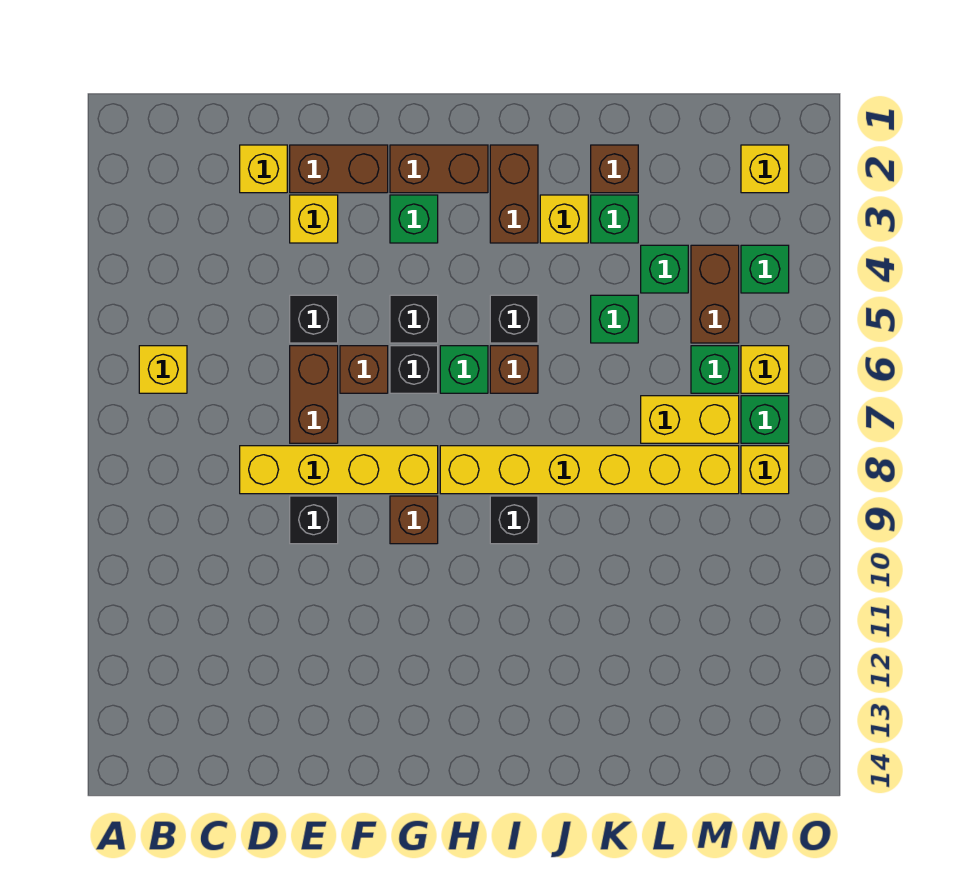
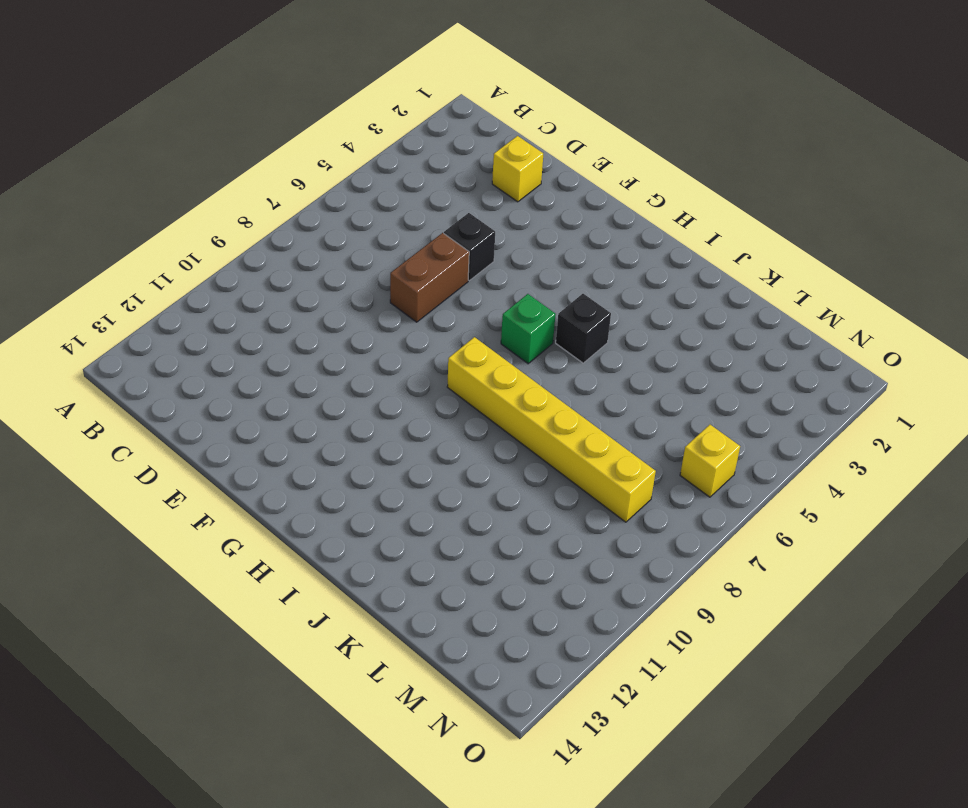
none -> yellow 1x1 brick [139,346,187,393]
none -> yellow 1x4 brick [240,446,438,494]
none -> brown 1x2 brick [290,145,388,193]
none -> yellow 1x1 brick [290,195,338,243]

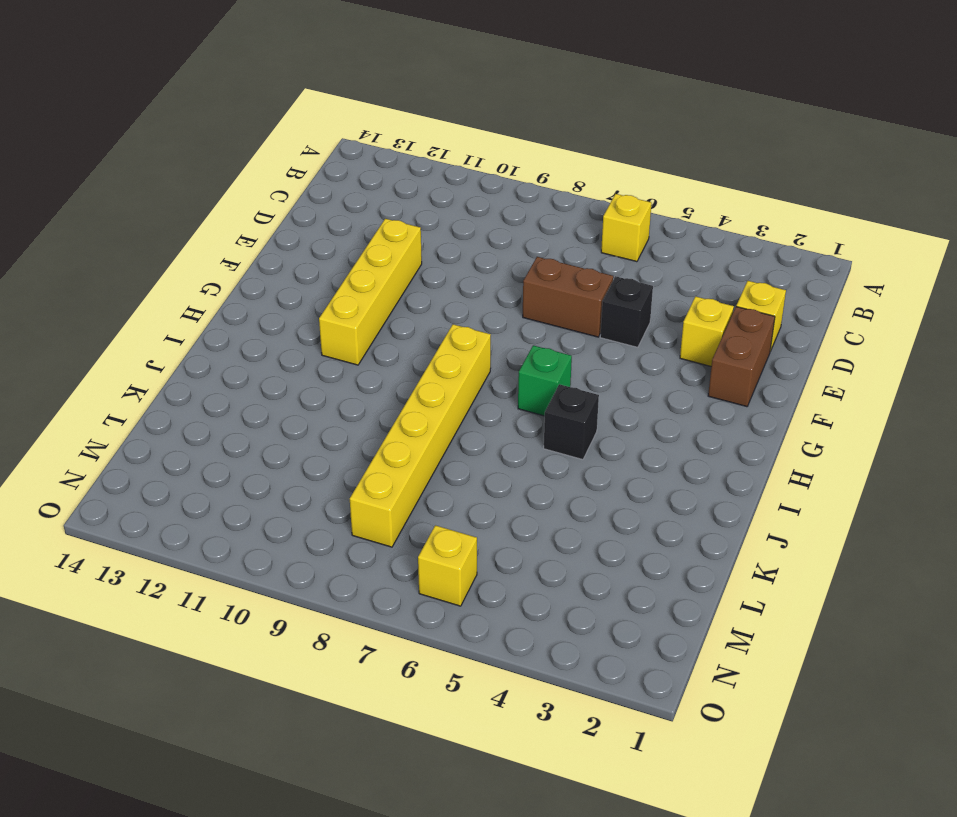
yellow 1x4 brick [319,219,422,365] -> yellow 1x4 brick moved to [240,446,438,494]
none -> black 1x1 brick [290,496,338,544]
none -> brown 1x1 brick [340,346,388,393]
none -> brown 1x2 brick [390,145,488,193]
none -> green 1x1 brick [390,195,438,243]

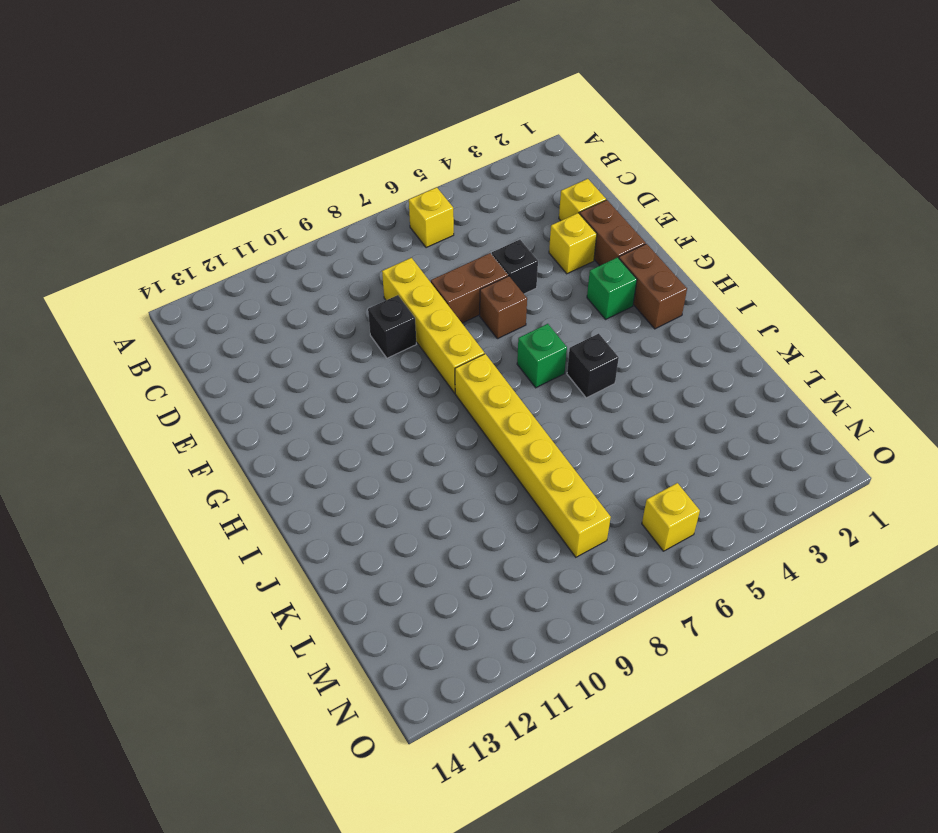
none -> black 1x1 brick [390,295,438,343]
none -> black 1x1 brick [390,346,438,393]
none -> brown 1x1 brick [390,496,438,544]
none -> brown 1x2 brick [490,145,538,243]

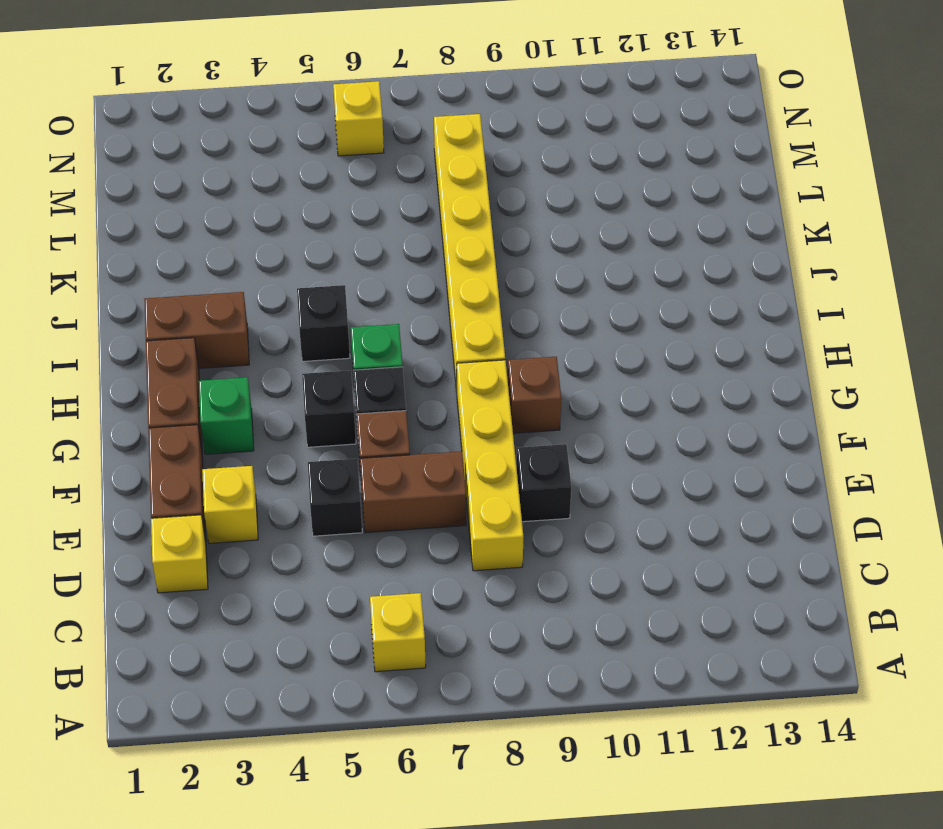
none -> brown 1x1 brick [490,346,538,393]
none -> black 1x1 brick [490,496,538,544]
none -> yellow 1x1 brick [540,195,588,243]
none -> brown 1x1 brick [591,145,638,193]

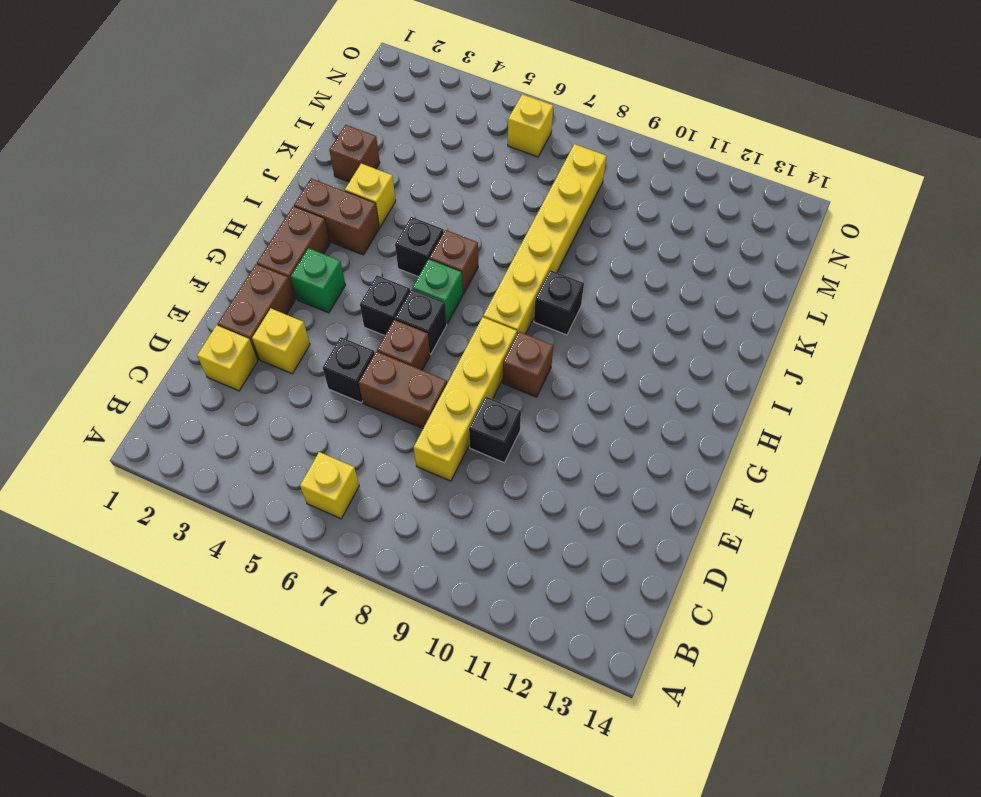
none -> green 1x1 brick [591,195,638,243]
none -> green 1x1 brick [591,295,638,343]
none -> green 1x1 brick [641,245,688,293]
none -> yellow 1x2 brick [641,396,739,443]

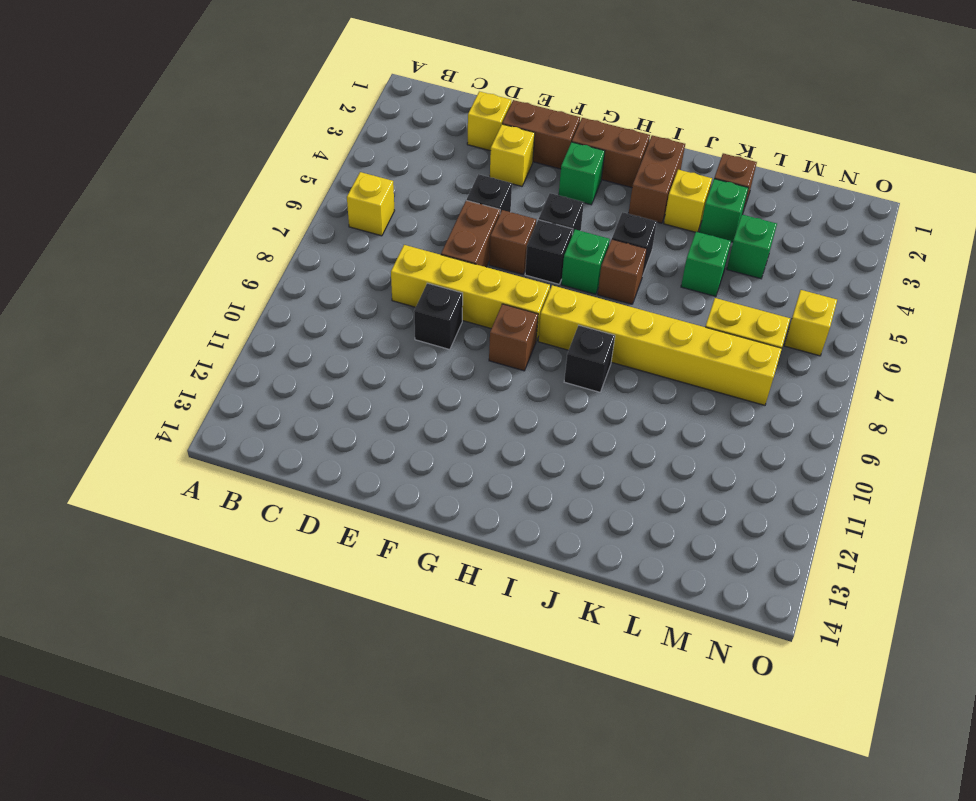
none -> brown 1x2 brick [691,245,739,343]
none -> green 1x1 brick [691,346,739,393]
none -> yellow 1x1 brick [741,145,789,193]
none -> green 1x1 brick [741,245,789,293]

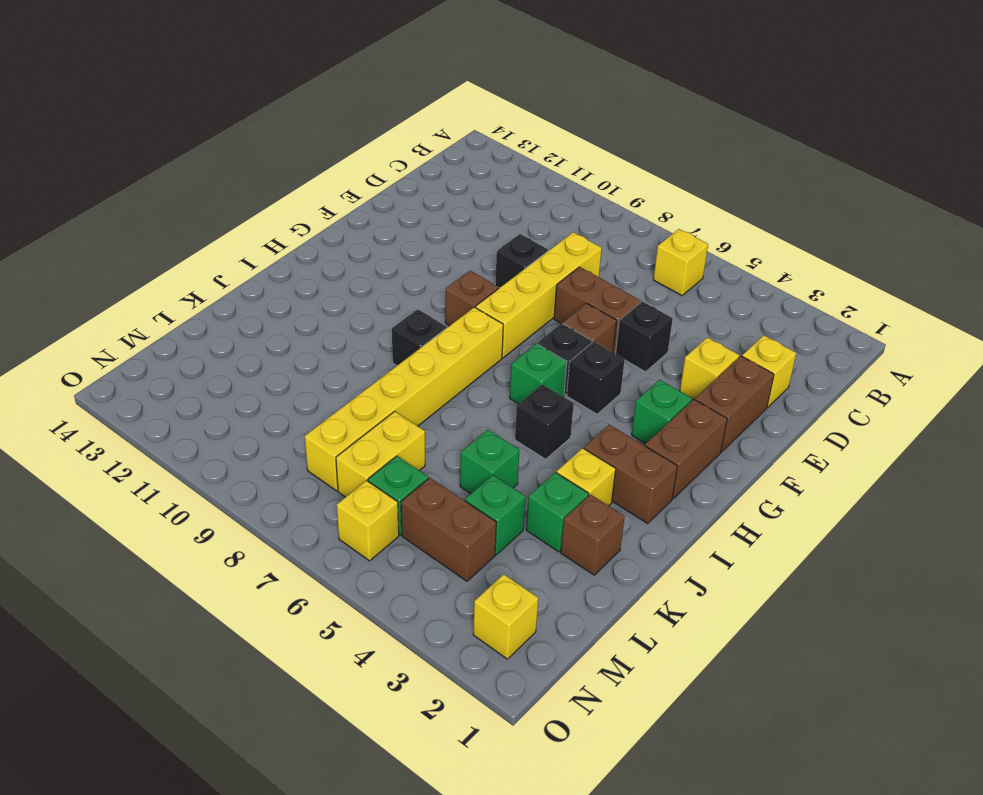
none -> brown 1x1 brick [490,346,538,393]
none -> green 1x1 brick [741,245,789,293]
none -> green 1x1 brick [741,396,789,443]
none -> yellow 1x1 brick [741,446,789,494]

